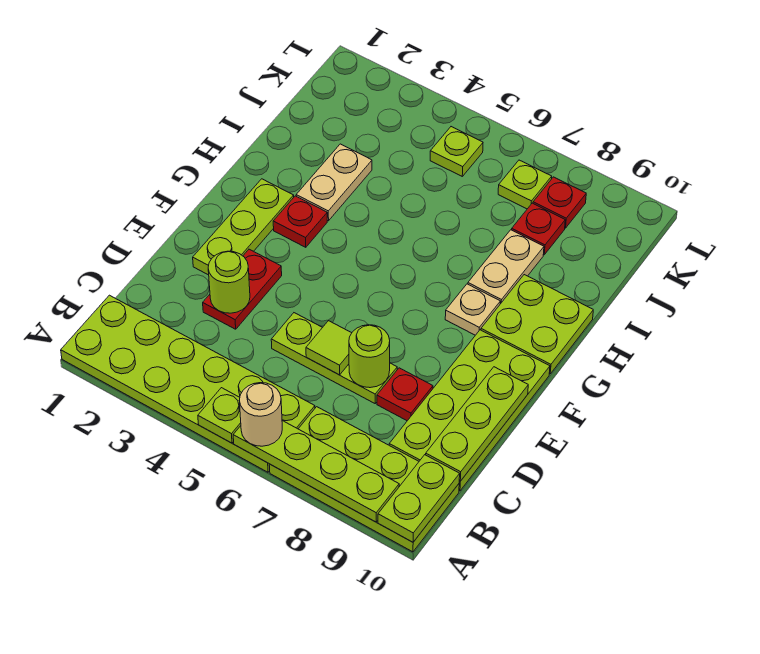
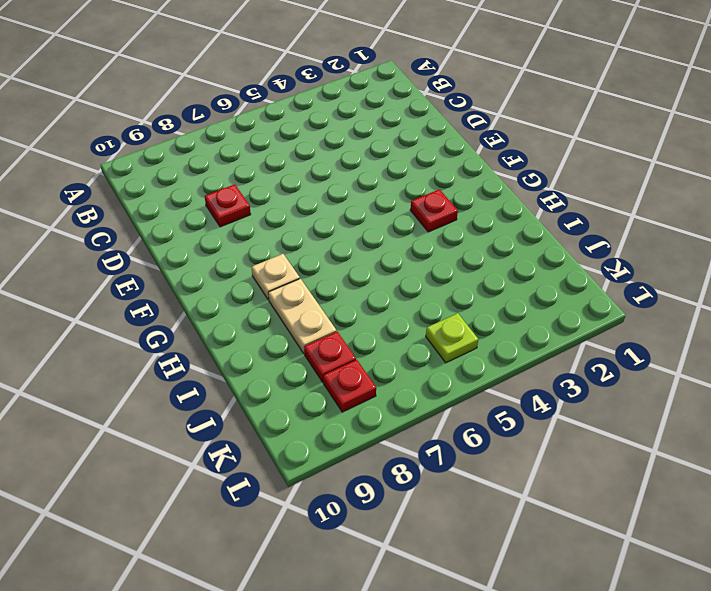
none -> lime 2x6 plate [61,295,315,472]
none -> lime 2x4 plate [269,407,459,552]
none -> lime 2x4 plate [389,330,550,491]

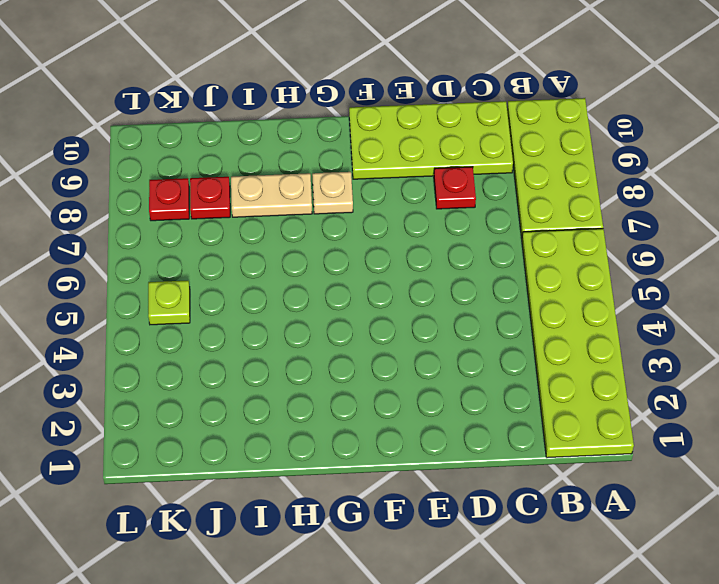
none -> red 1x2 plate [203,249,282,329]
none -> lime 1x3 plate [271,313,397,403]
none -> lime 1x3 plate [193,179,294,275]

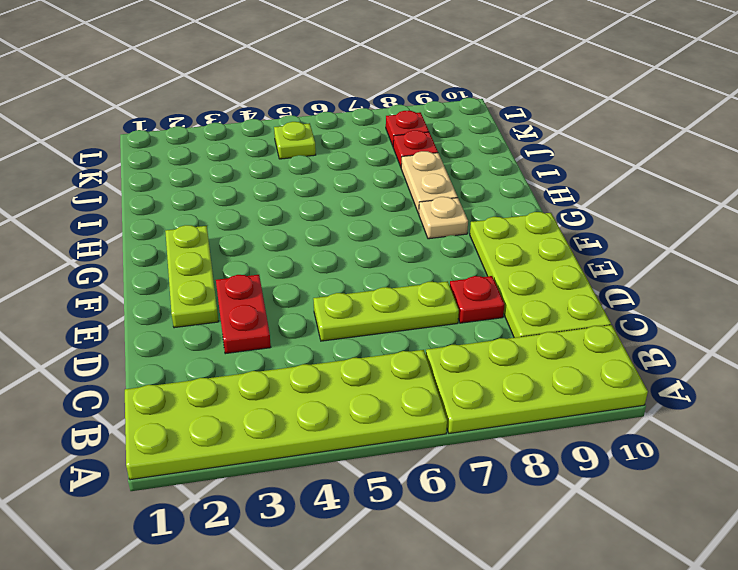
none -> red 1x1 plate [273,196,327,247]
none -> lime 2x2 plate [481,275,593,374]
none -> tan 1x2 plate [296,144,372,221]

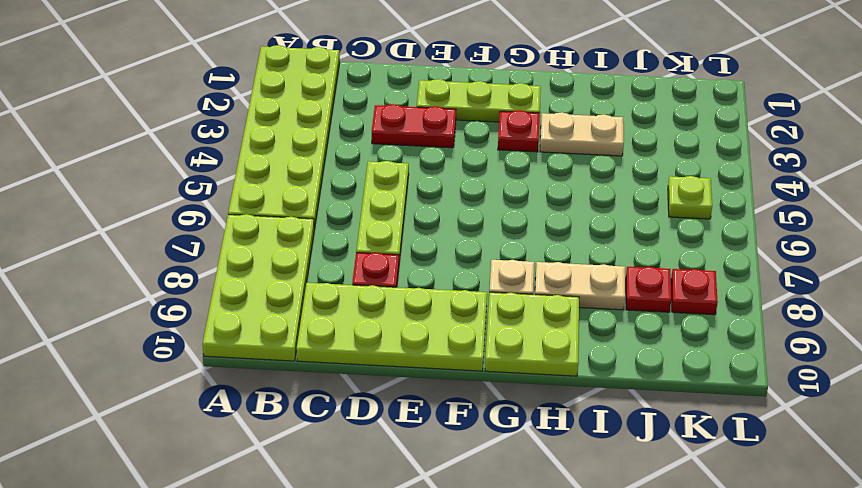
none -> lime 1x1 plate [498,160,552,209]
none -> lime 1x1 plate [198,388,241,443]
none -> lime 1x4 plate [233,421,399,522]

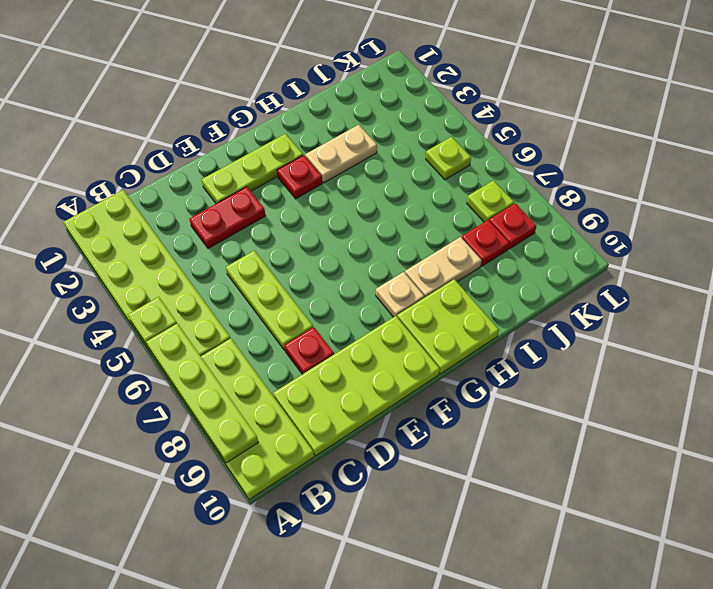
none -> lime 1x2 plate [378,455,460,542]
none -> lime 1x3 plate [426,367,528,481]
none -> lime 1x1 round brick [208,251,250,313]

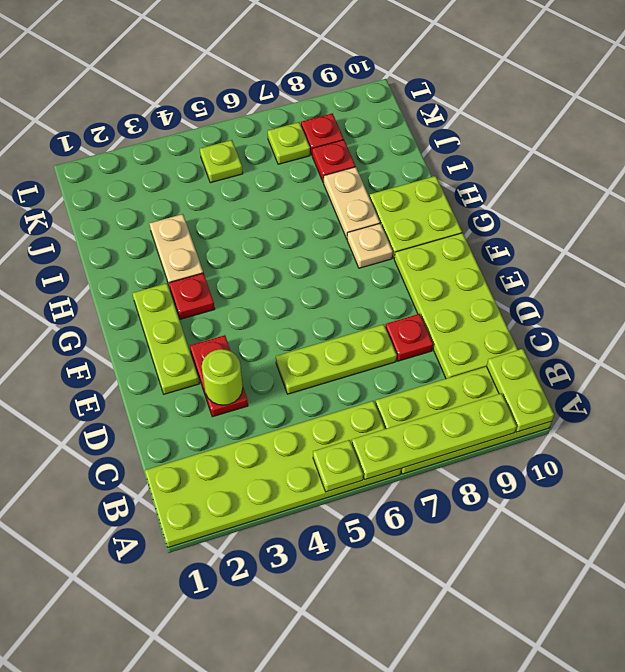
none -> lime 1x3 plate [426,367,528,481]
none -> lime 1x1 tile [306,321,351,375]
none -> lime 1x1 round brick [349,325,390,388]

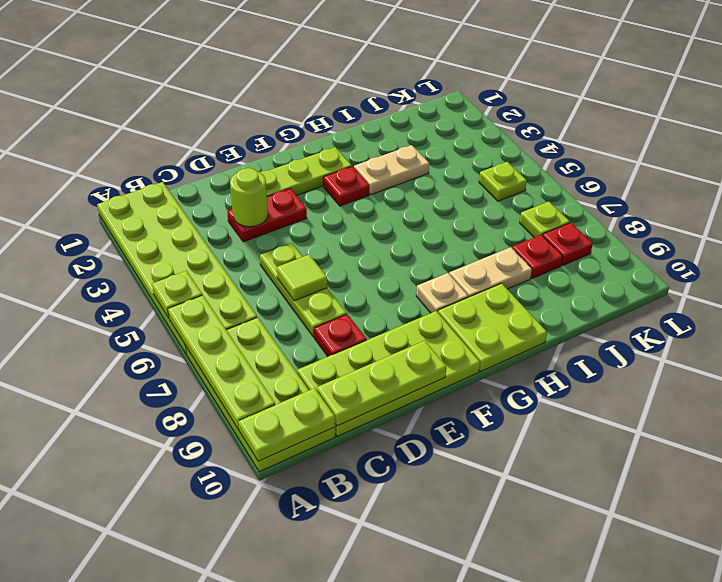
none -> lime 1x1 round brick [349,325,390,388]
none -> tan 1x1 round brick [239,383,282,446]

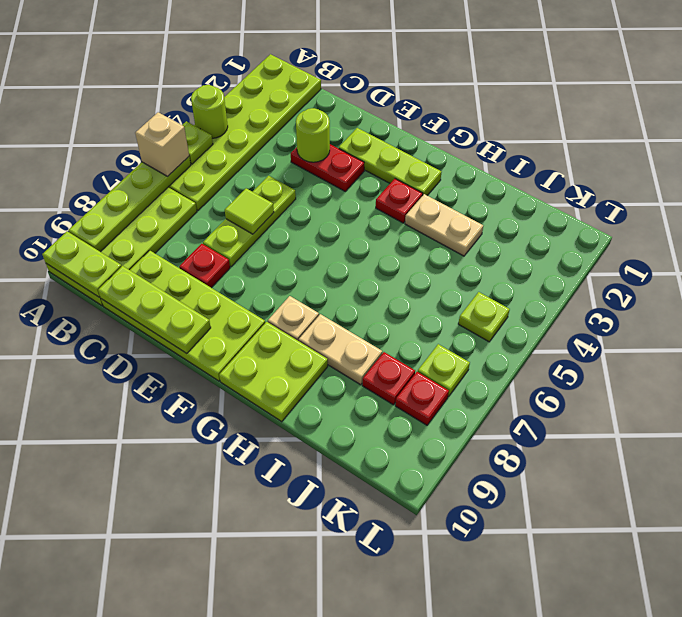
lime 1x1 round brick [191,85,228,138] -> lime 1x1 round brick moved to [349,325,390,388]
tan 1x1 brick [135,112,189,176] -> tan 1x1 round brick [239,383,282,446]

